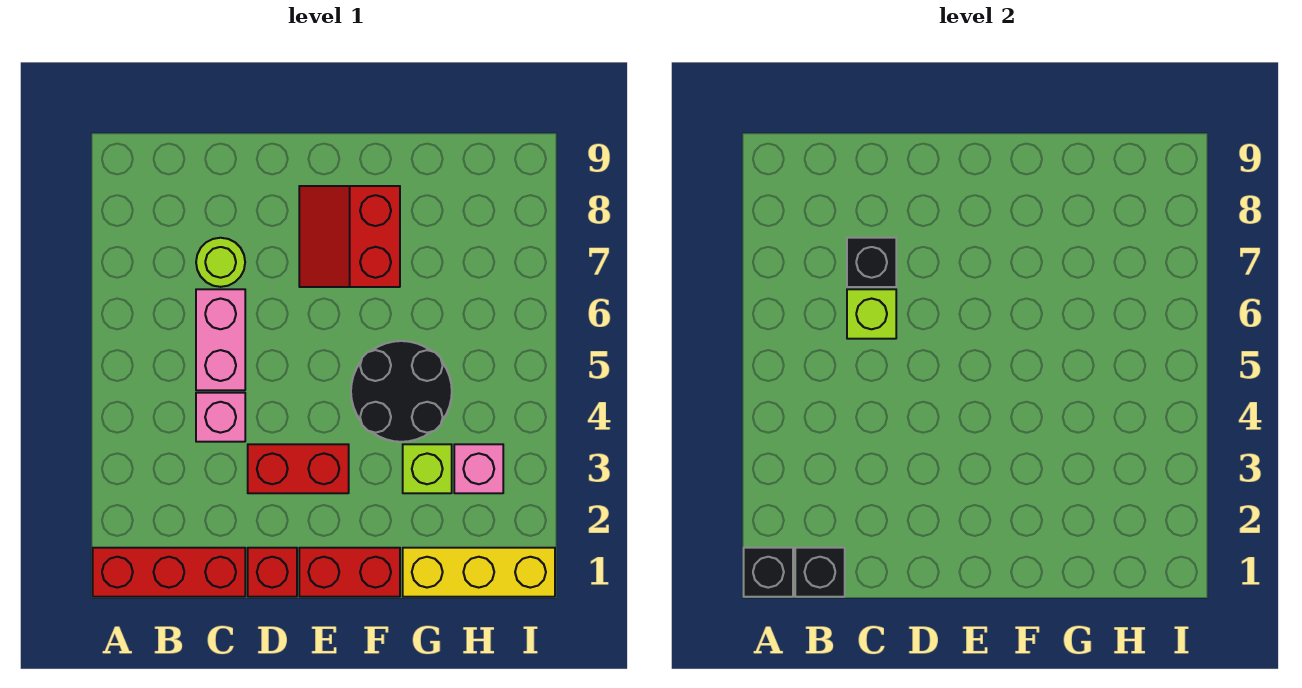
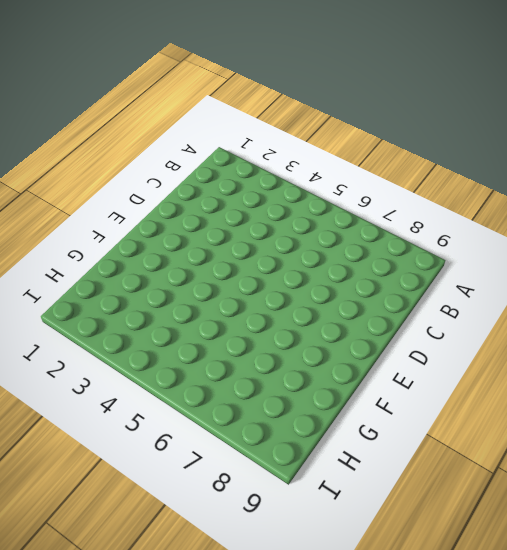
none -> red 1x3 brick [93,548,245,597]
none -> pink 1x1 brick [196,393,245,442]
none -> pink 1x2 brick [196,289,245,390]

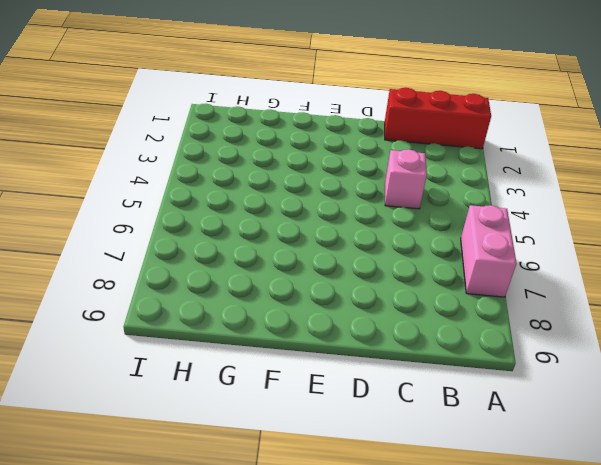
pink 1x2 brick [461,205,517,297] -> pink 1x2 brick moved to [196,289,245,390]
none -> lime 1x1 round brick [196,238,245,287]
none -> red 1x1 brick [248,548,297,597]
none -> red 1x2 brick [248,444,349,493]

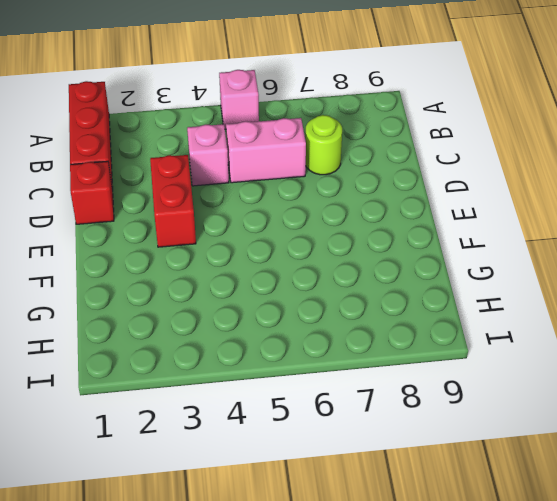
pink 1x1 brick [219,70,259,129] -> pink 1x1 brick moved to [454,444,503,493]
none -> red 1x2 brick [299,548,400,597]
none -> red 2x2 slope [299,186,400,287]
none -> black 2x2 round brick [351,341,452,442]

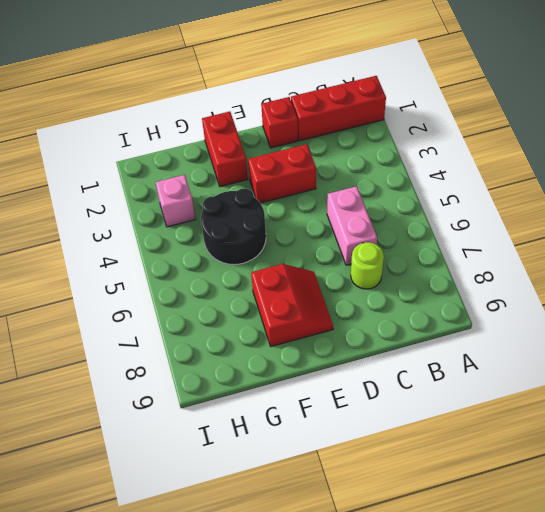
red 1x2 brick [202,112,248,187] -> red 1x2 brick turned to [299,548,400,597]
none -> pink 1x1 brick [196,393,245,442]
none -> yellow 1x3 brick [403,548,555,597]
none -> lime 1x1 brick [403,444,452,493]

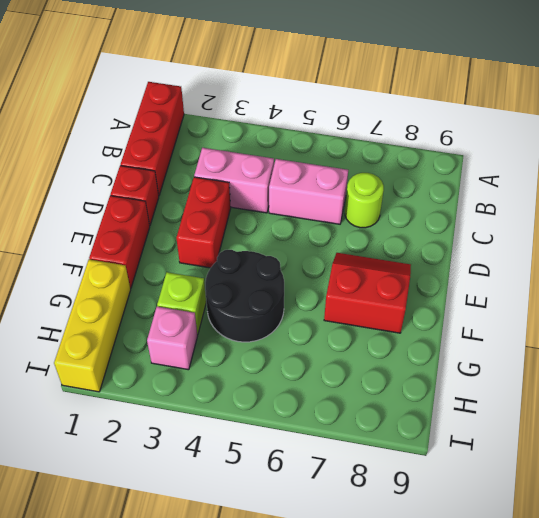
pink 1x2 brick [194,148,274,213] -> pink 1x1 brick [196,393,245,442]
none -> black 1x1 brick [744,548,793,597]
none -> black 1x1 brick [795,548,845,597]
none -> lime 1x1 brick [847,289,896,339]

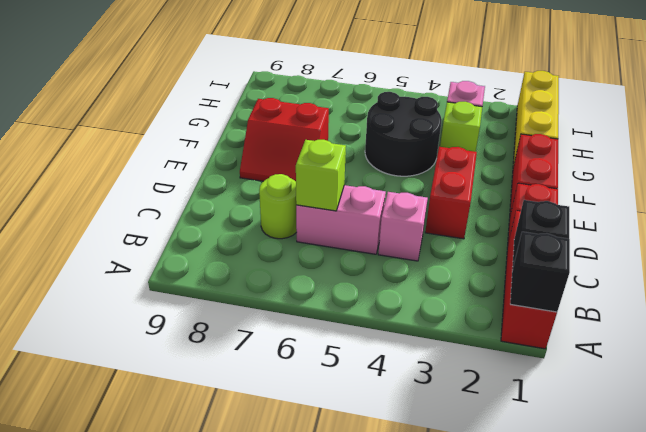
none -> black 1x1 brick [847,238,896,287]

